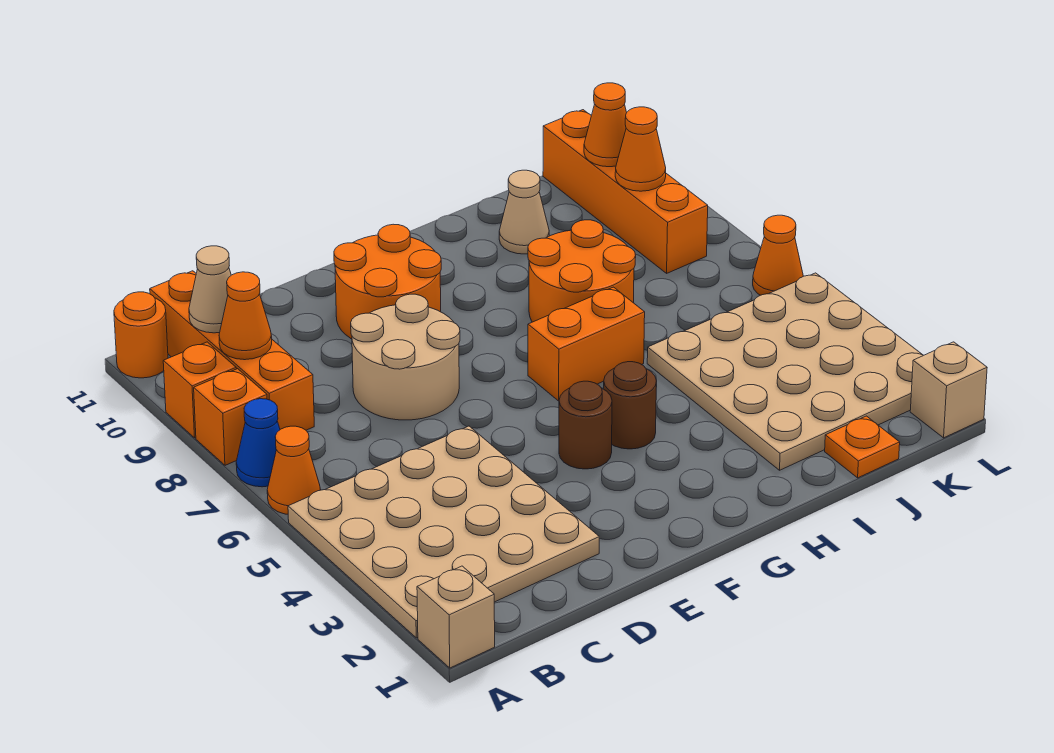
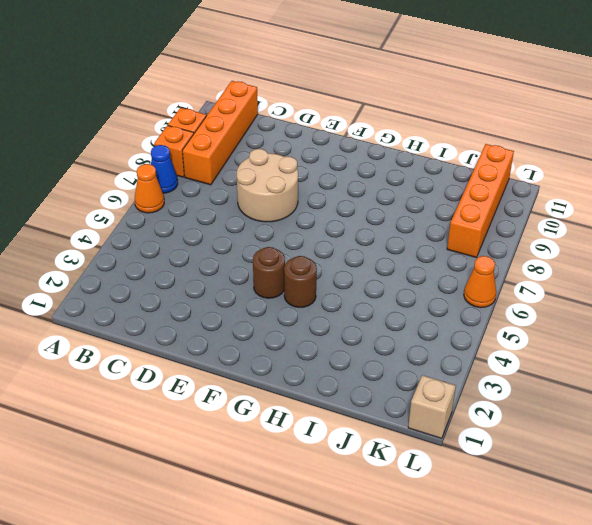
none -> tan 1x1 brick [417,566,495,668]
none -> tan 4x4 plate [288,426,599,638]
none -> orange 1x1 round brick [114,292,168,378]

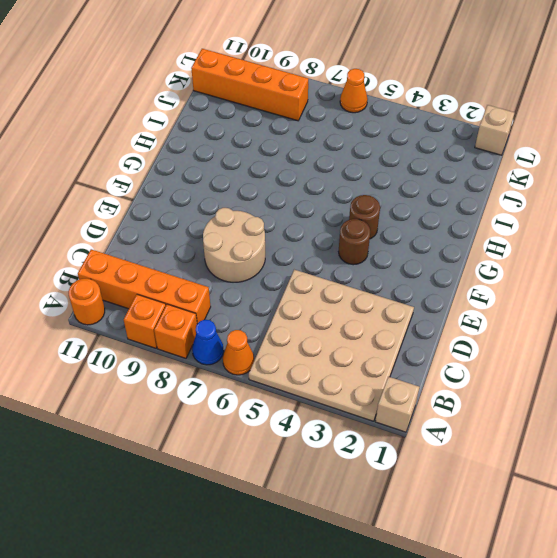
none -> orange 2x2 round brick [334,224,441,339]
none -> orange 1x2 brick [528,287,645,401]
none -> orange 2x2 round brick [528,220,636,322]

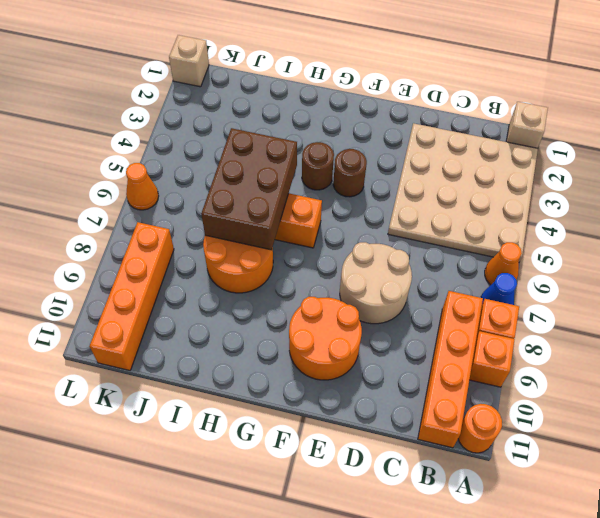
brown 2x3 brick [201,128,297,250] -> none
none -> tan 4x4 plate [647,273,923,470]
none -> tan 1x1 cone [499,170,549,254]
none -> orange 1x1 plate [825,416,900,478]

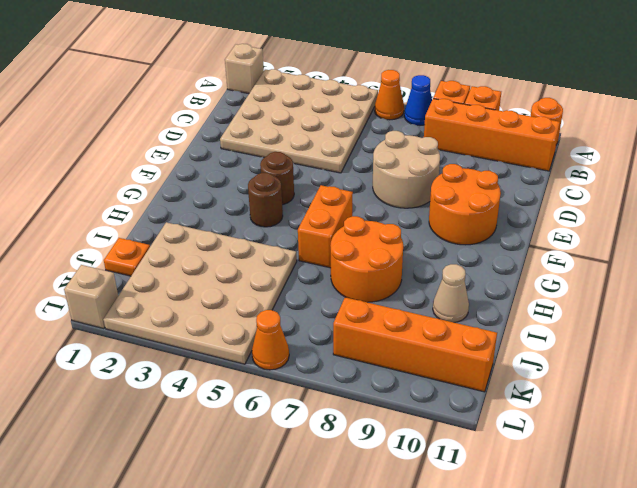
none -> orange 1x1 cone [219,272,272,360]
none -> tan 1x1 cone [189,246,231,333]
none -> orange 1x1 cone [615,107,666,191]

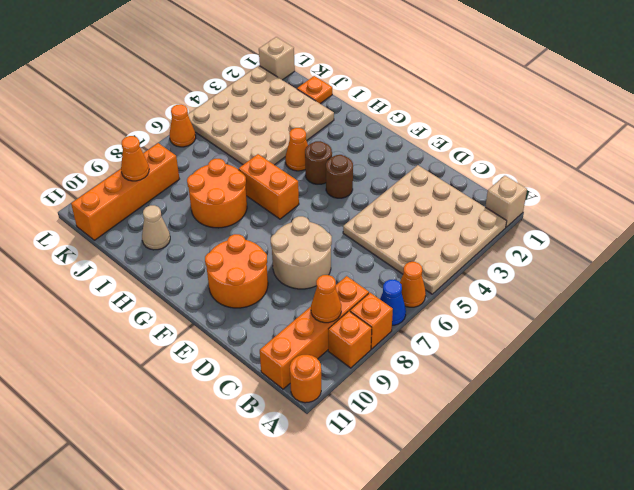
orange 1x1 cone [285,128,308,171] -> orange 1x1 cone moved to [584,83,627,167]
none -> tan 1x1 cone [189,246,231,333]

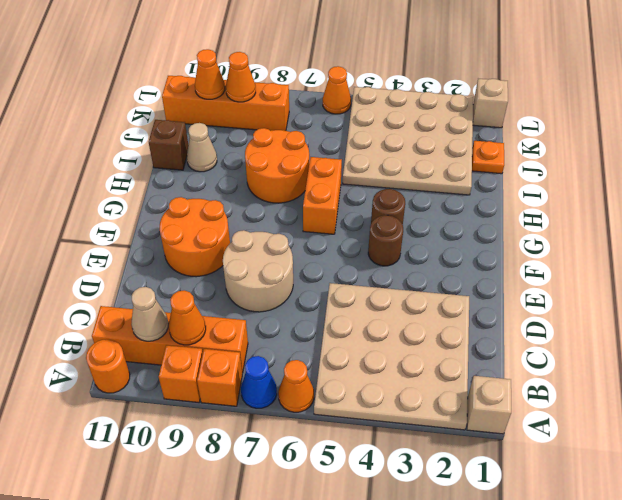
brown 1x1 brick [149,120,188,170] -> none

